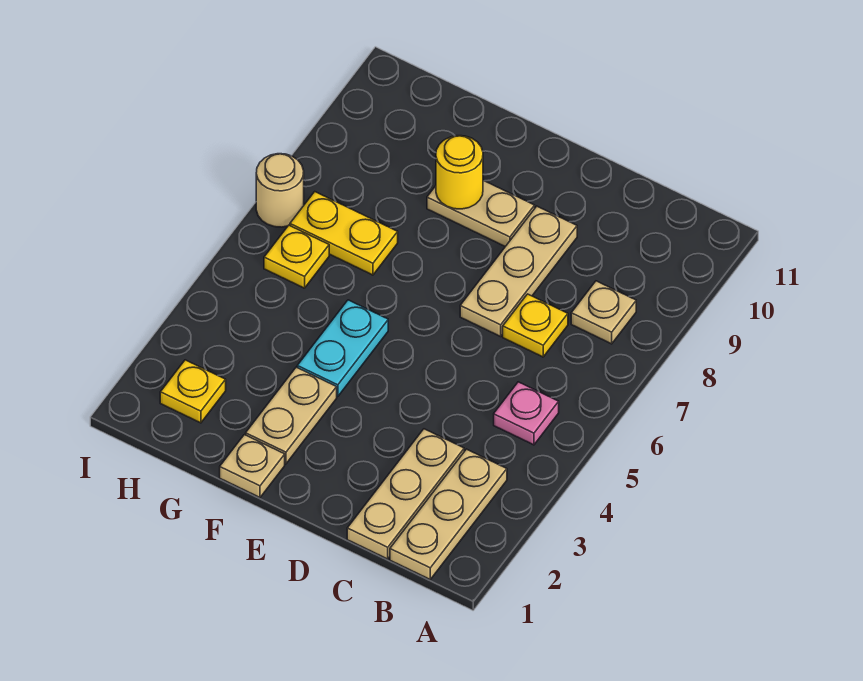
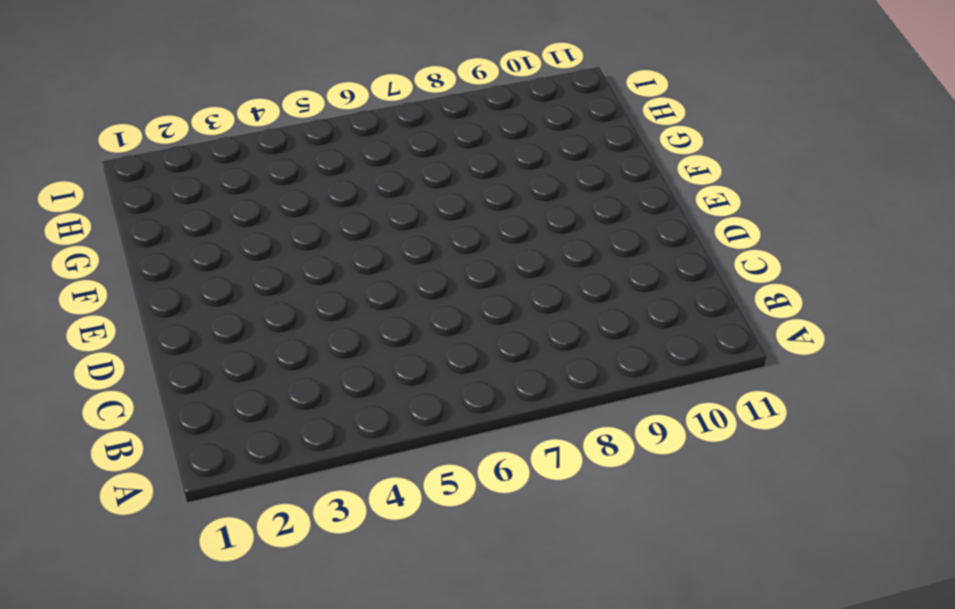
none -> tan 1x3 plate [390,449,507,579]
none -> pink 1x1 plate [494,382,559,445]
none -> tan 1x1 plate [571,281,636,344]

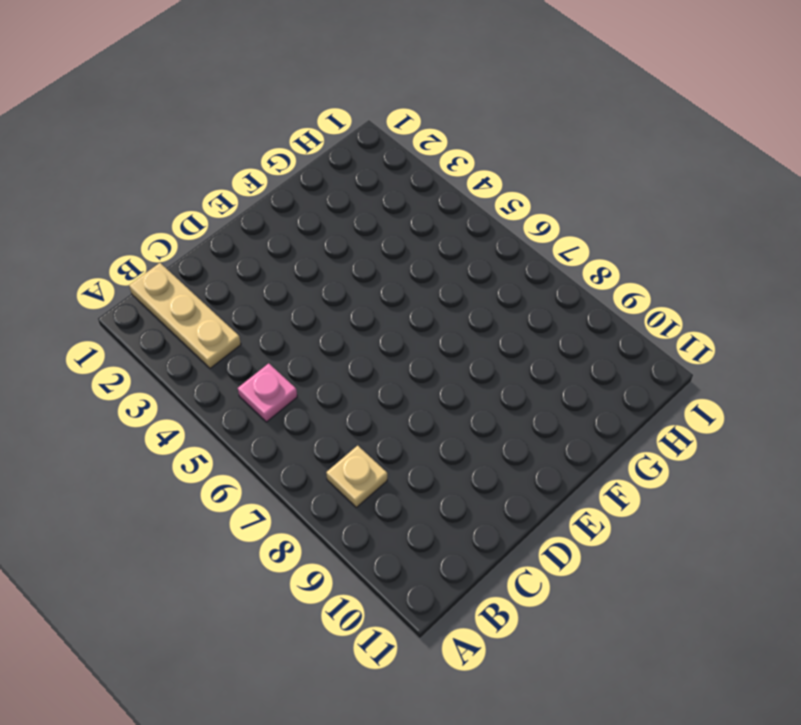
none -> tan 1x3 plate [347,429,464,559]
none -> yellow 1x1 plate [503,294,568,357]
none -> tan 1x3 plate [460,206,577,337]

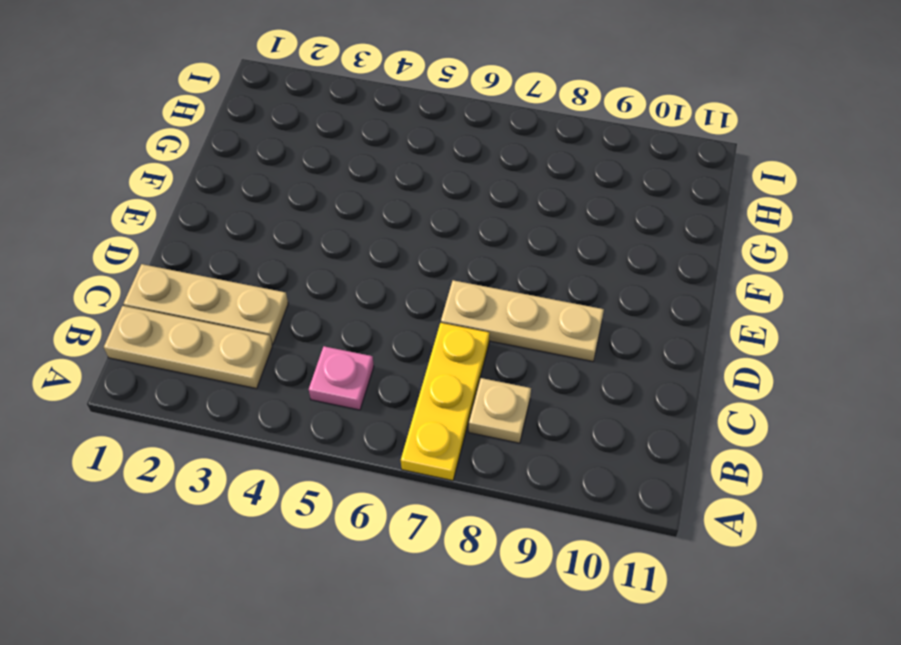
yellow 1x3 plate [401,323,490,481] -> yellow 1x1 plate [503,294,568,357]
none -> tan 1x2 plate [427,180,535,247]
none -> tan 1x1 plate [220,435,285,498]
none -> tan 1x2 plate [246,367,337,464]

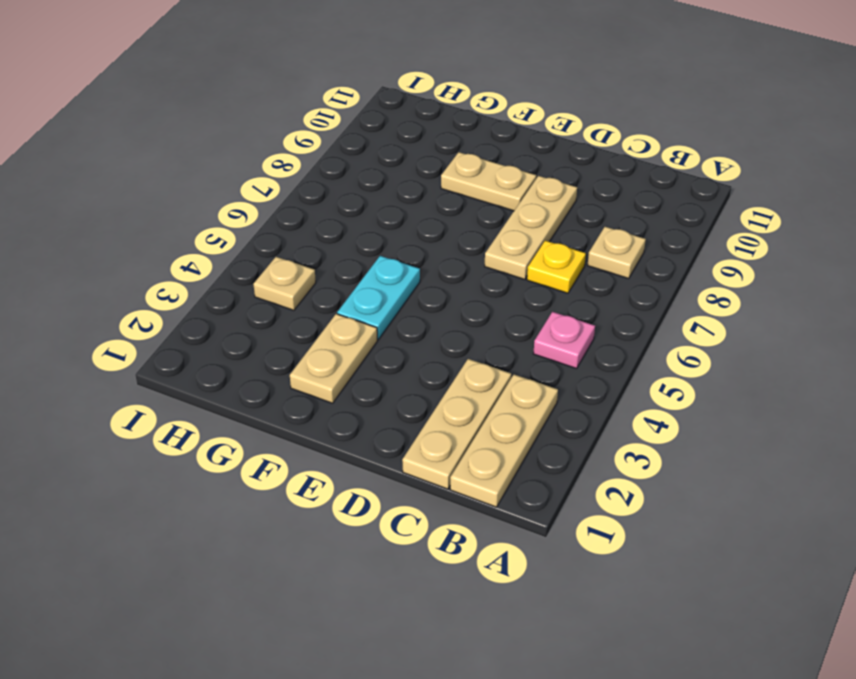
tan 1x1 plate [253,257,316,310] -> tan 1x1 plate moved to [220,435,285,498]
none -> yellow 1x2 plate [290,192,398,275]
none -> yellow 1x1 plate [160,360,226,423]
none -> yellow 1x1 plate [264,225,329,288]

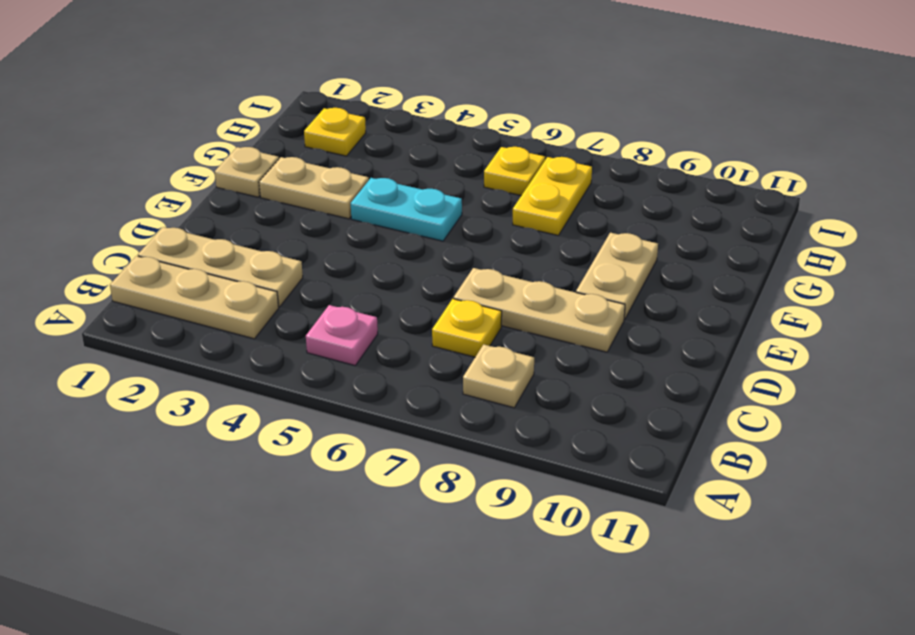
none -> tan 1x1 round brick [256,154,304,227]
none -> yellow 1x1 round brick [436,136,483,209]

